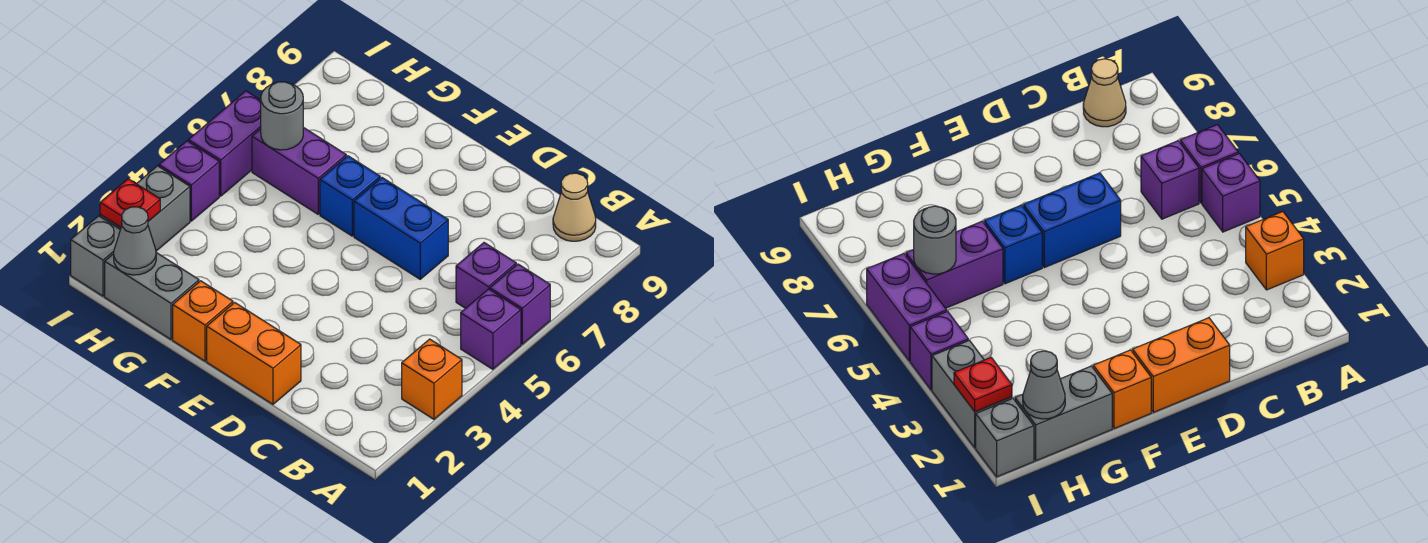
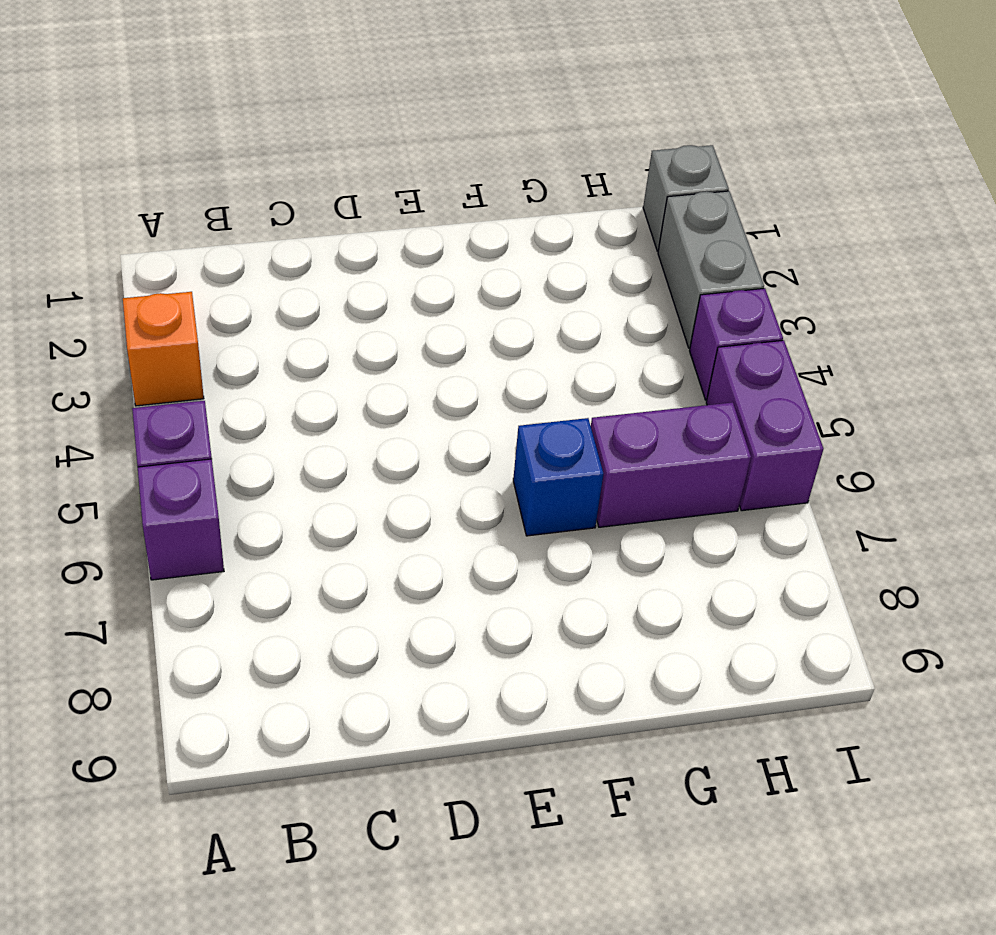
none -> purple 1x1 brick [456,243,516,308]
none -> tan 1x1 cone [553,173,596,241]
none -> orange 1x2 brick [207,303,301,404]

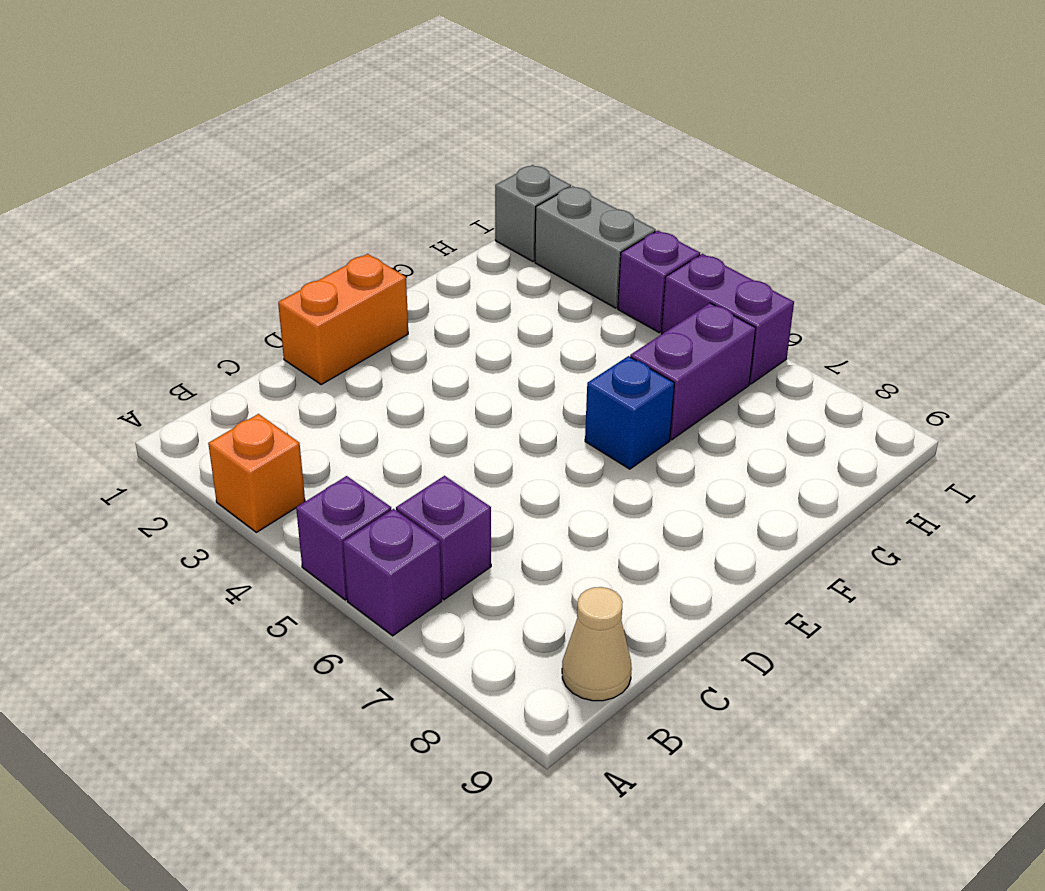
none -> blue 1x2 brick [354,178,448,279]
none -> orange 1x1 brick [173,281,233,361]
none -> grey 1x2 brick [105,253,199,339]

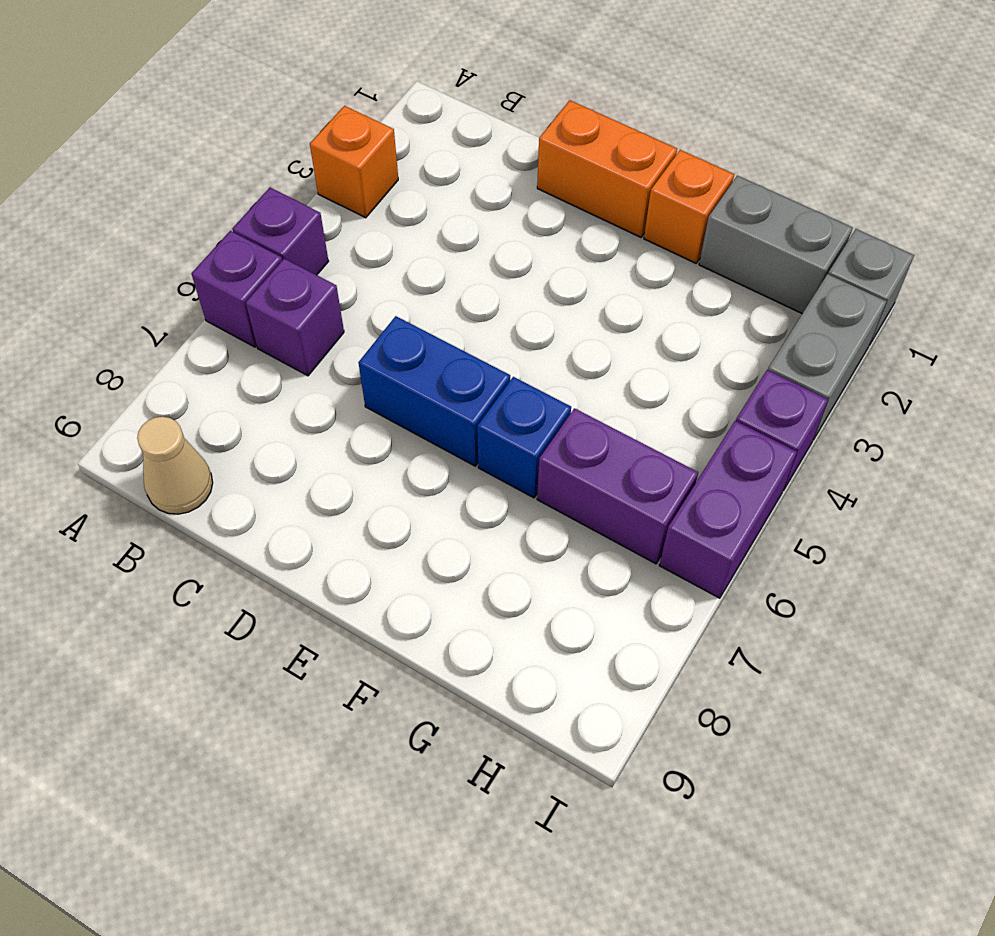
none -> grey 1x1 cone [114,207,156,275]
none -> grey 1x1 round brick [261,82,303,150]
none -> red 1x1 plate [100,179,160,227]

